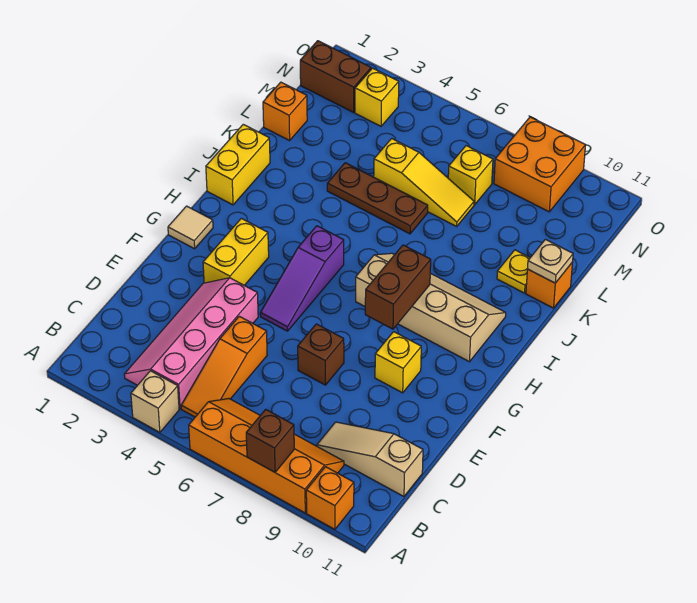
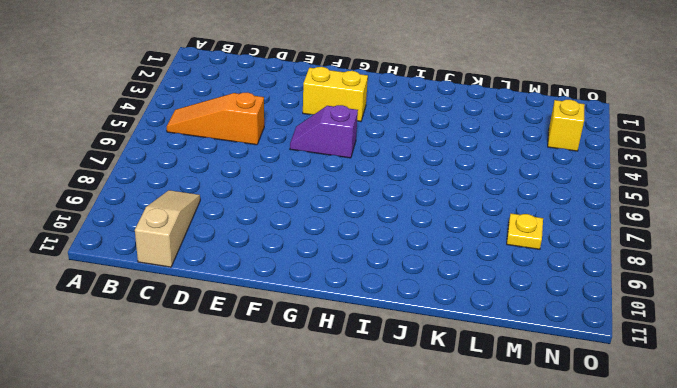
purple 1x2 slope [290,105,358,158] -> purple 1x3 slope [260,226,344,331]
yellow 1x1 plate [507,213,543,249] -> yellow 1x1 plate moved to [497,250,530,293]
none -> tan 1x1 brick [131,371,179,432]
none -> orange 2x4 slope [189,398,344,513]
none -> orange 1x1 brick [306,467,354,529]

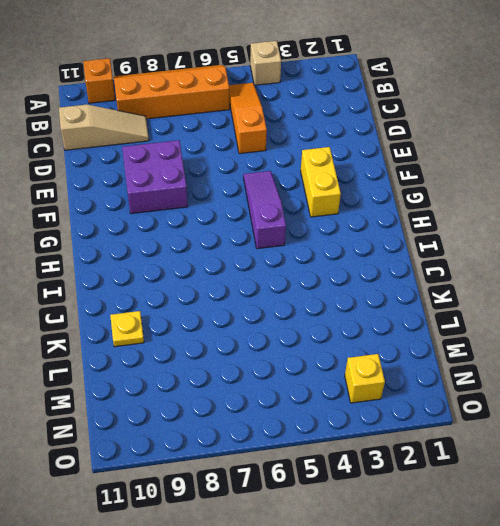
orange 2x4 slope [114,65,230,119] -> orange 2x4 slope turned to [189,398,344,513]
purple 2x2 brick [122,140,188,214] -> yellow 1x1 brick [375,332,421,393]
none -> pink 2x4 slope [124,278,258,409]
none -> brown 1x1 brick [298,324,344,385]
none -> tan 1x1 tile [168,206,213,249]

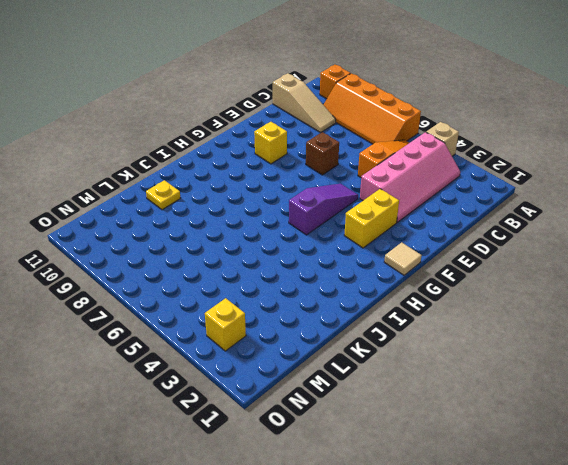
none -> tan 2x4 slope [356,253,506,362]
none -> yellow 1x2 brick [206,124,270,205]
none -> brown 1x3 plate [327,163,428,234]

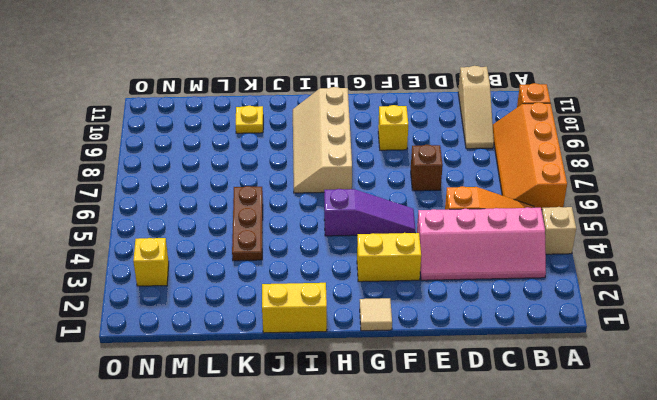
none -> orange 1x1 brick [526,262,573,308]
none -> orange 1x1 brick [263,82,307,141]
none -> yellow 1x3 slope [374,138,474,226]

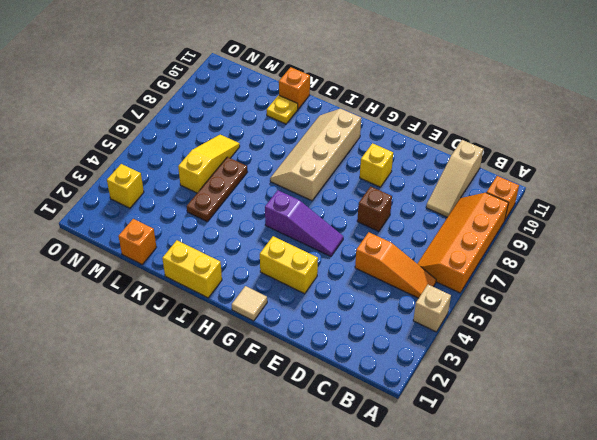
none -> pink 2x4 slope [124,278,258,409]
none -> yellow 1x1 brick [448,146,493,205]
none -> brown 1x2 brick [300,41,371,112]

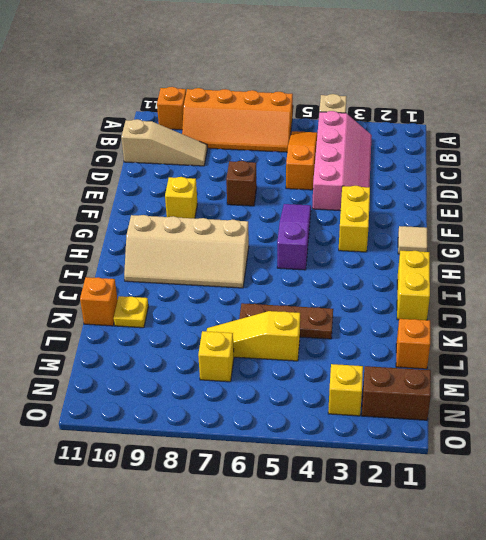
none -> orange 2x2 brick [494,117,586,212]
none -> brown 1x1 brick [246,409,294,472]
none -> brown 1x2 brick [365,245,431,329]

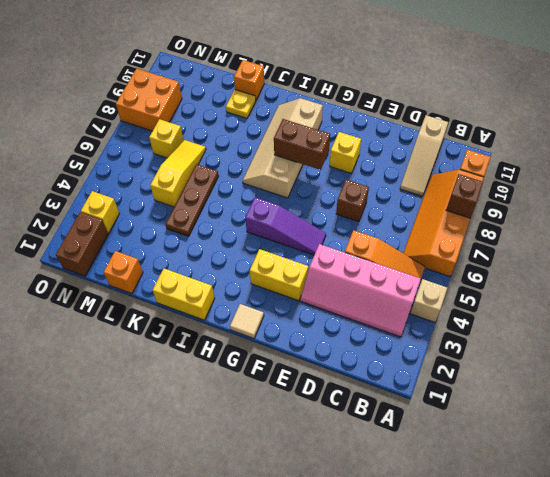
none -> tan 1x1 plate [527,239,573,283]

